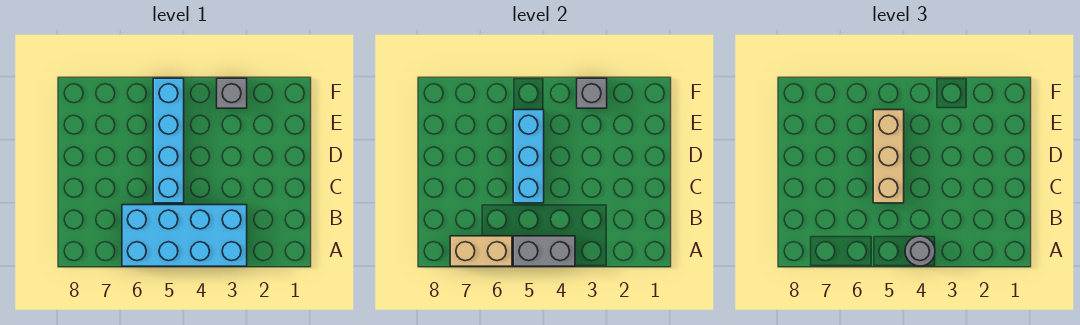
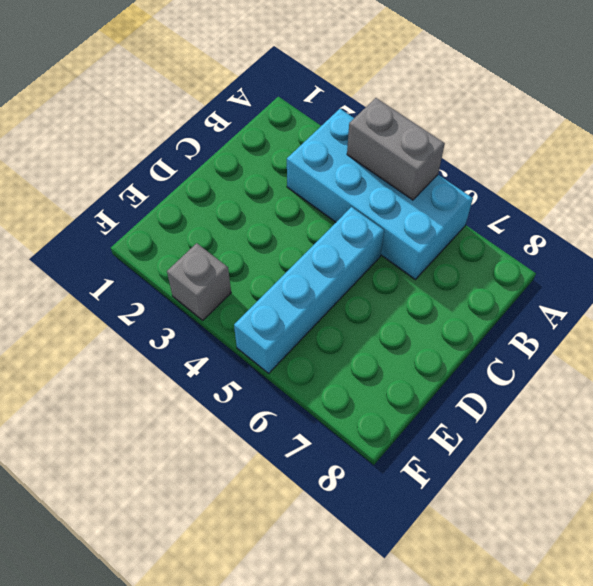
none -> tan 1x2 brick [450,236,512,266]
none -> cyan 1x3 brick [513,110,544,203]

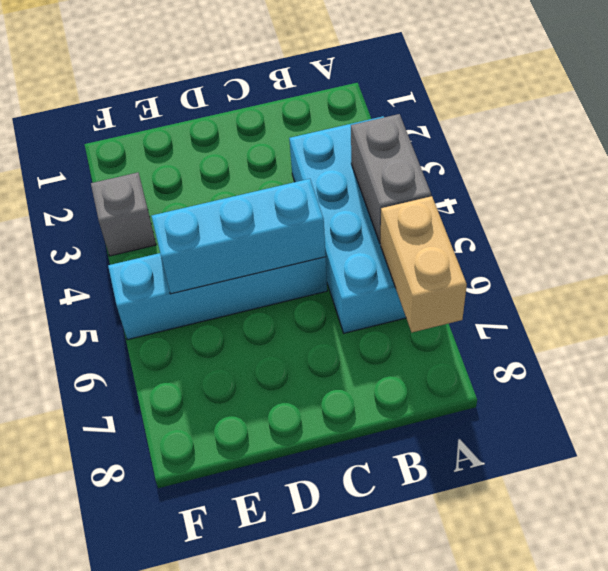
none -> grey 1x1 brick [577,78,607,108]
none -> grey 1x1 round brick [905,236,935,266]

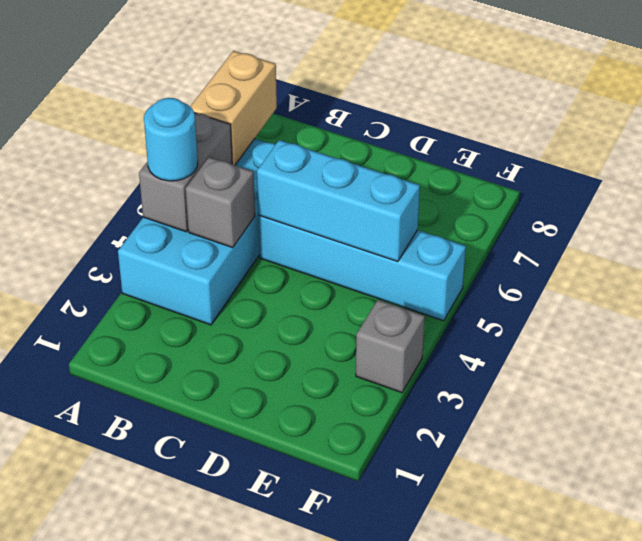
cyan 1x1 round brick [144,98,198,181] -> grey 1x1 round brick [905,236,935,266]
grey 1x1 brick [186,157,255,247] -> grey 1x1 brick moved to [577,78,607,108]
none -> tan 1x3 brick [873,110,904,203]

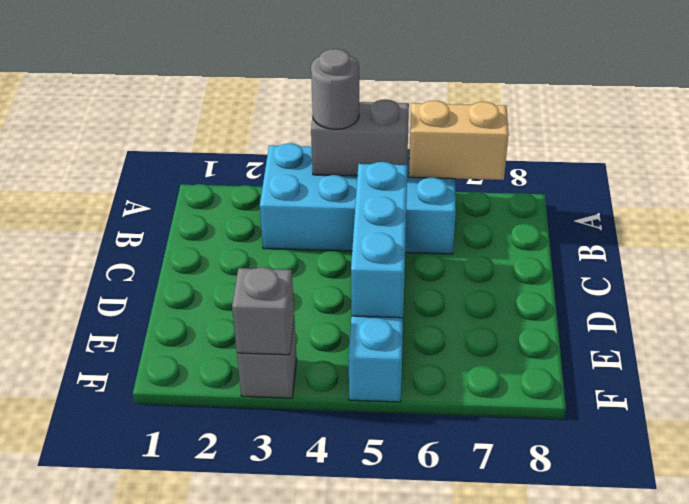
none -> tan 1x3 brick [873,110,904,203]

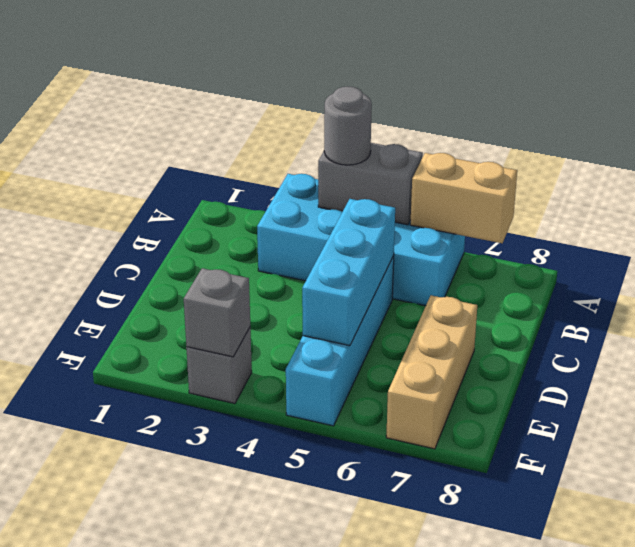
tan 1x3 brick [386,295,477,449] -> tan 1x3 brick moved to [873,110,904,203]

